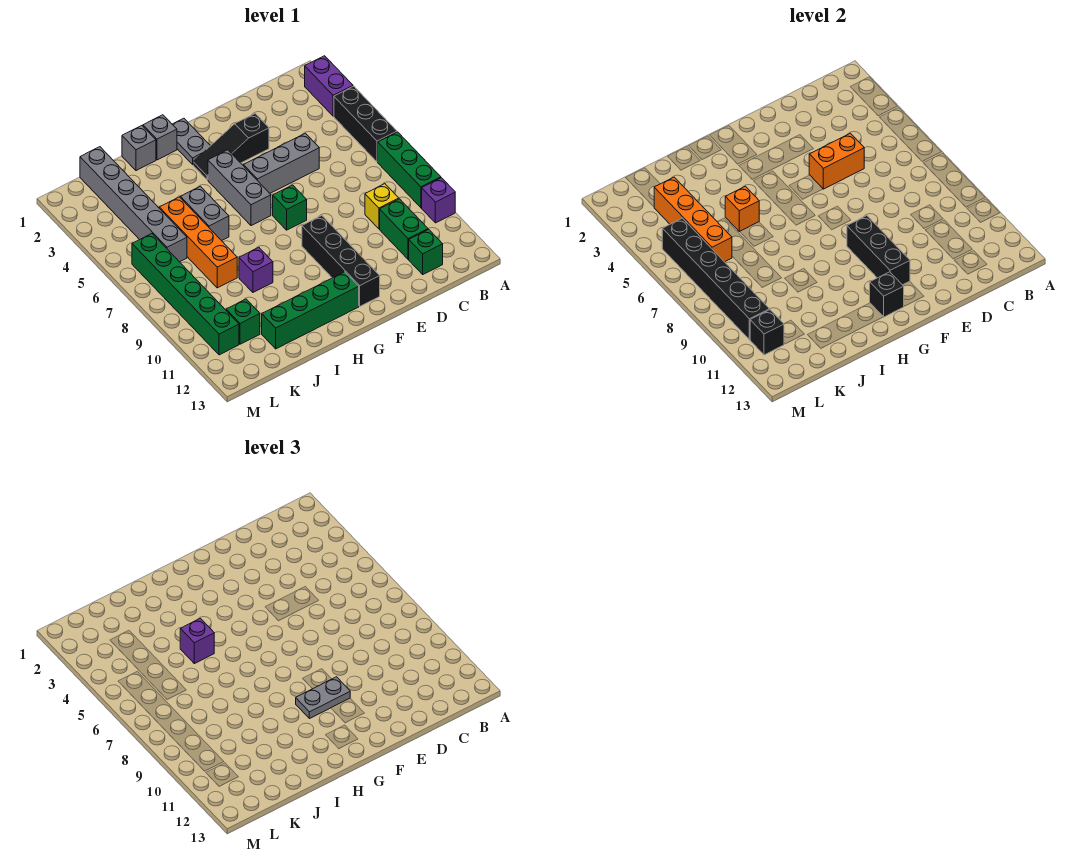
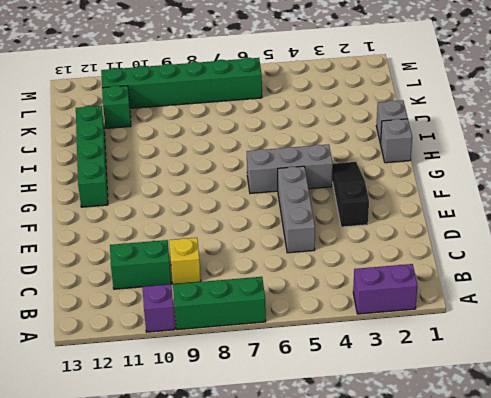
none -> black 1x3 brick [334,86,397,162]
none -> green 1x1 brick [409,229,443,274]
none -> green 1x1 brick [273,185,307,230]
none -> black 1x4 brick [302,216,380,306]

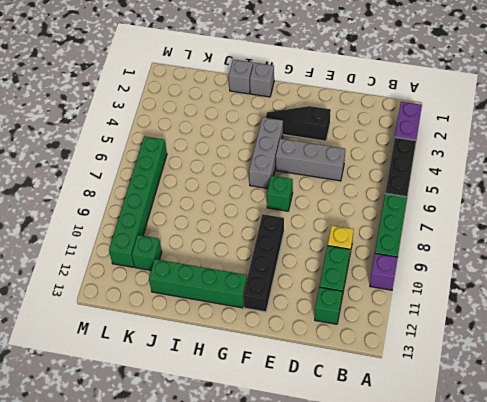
none -> grey 1x2 plate [172,118,210,164]
none -> grey 1x2 brick [180,186,229,241]
none -> purple 1x1 brick [239,247,273,292]
none -> orange 1x4 brick [159,197,237,288]

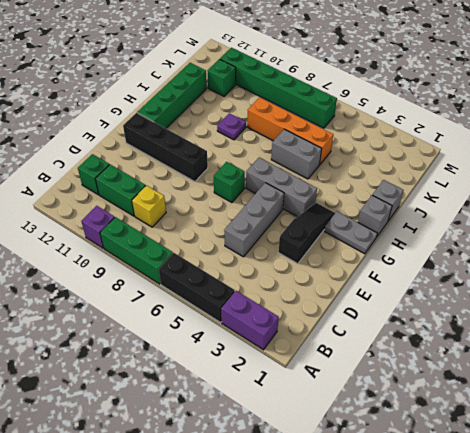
purple 1x1 plate [217,113,246,140] -> purple 1x1 brick [239,247,273,292]
none -> grey 1x6 brick [80,147,187,262]
none -> orange 1x2 brick [809,133,864,189]
none -> black 1x3 brick [847,216,910,285]
none -> black 1x1 brick [870,272,904,317]

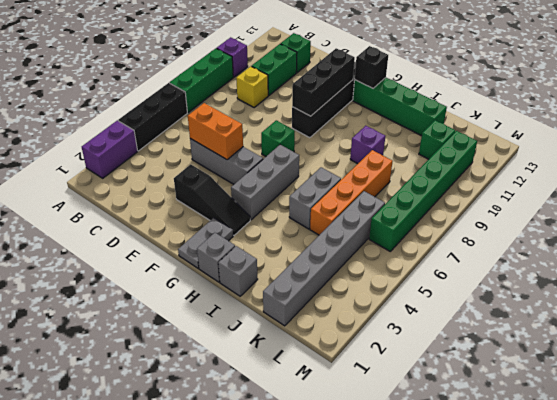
none -> orange 1x1 brick [725,186,759,232]
none -> orange 1x4 brick [654,177,732,262]
none -> black 1x6 brick [662,218,769,340]
none -> black 1x1 brick [750,310,784,355]

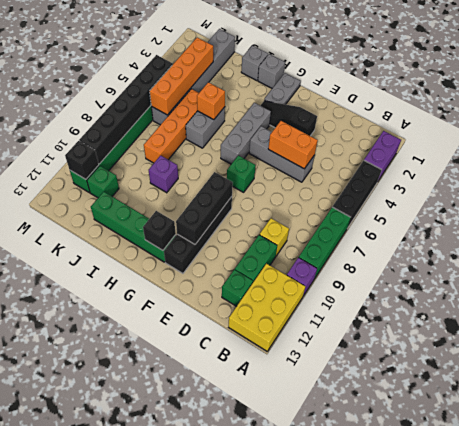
yellow 2x3 brick [229,264,305,351] -> none
none -> grey 1x2 plate [296,677,350,719]
none -> purple 1x1 brick [180,618,214,664]

